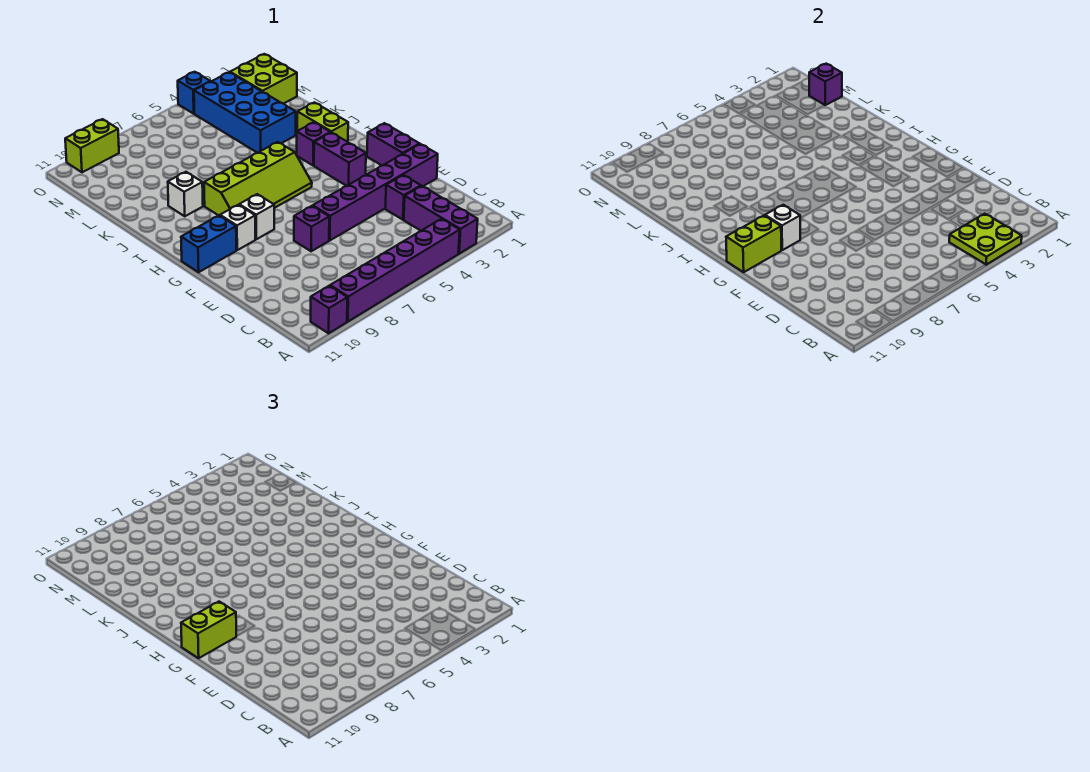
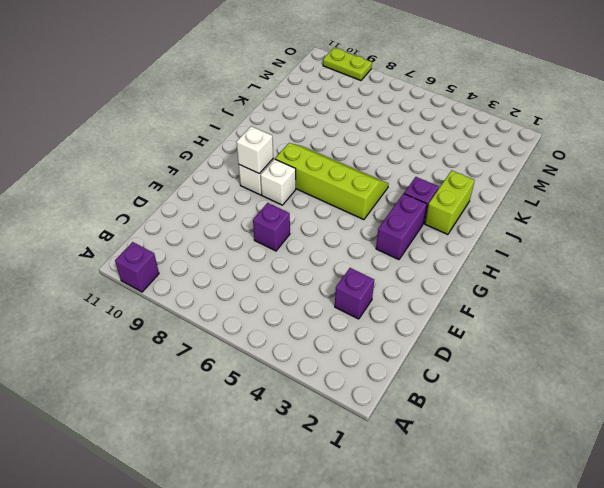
lime 2x4 slope [275,143,388,220] -> lime 2x4 slope turned to [204,142,312,216]
lime 1x2 plate [323,48,372,81] -> lime 1x2 brick [65,119,119,172]
none -> purple 1x3 brick [404,186,478,254]
none -> purple 1x6 brick [330,219,460,322]
none -> purple 1x6 brick [313,144,438,241]

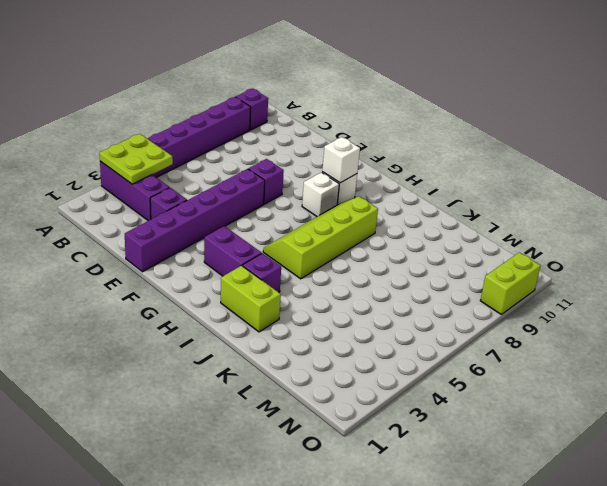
none -> purple 1x2 brick [367,123,419,166]
none -> blue 1x2 brick [181,215,236,272]
none -> white 1x1 brick [168,172,203,216]

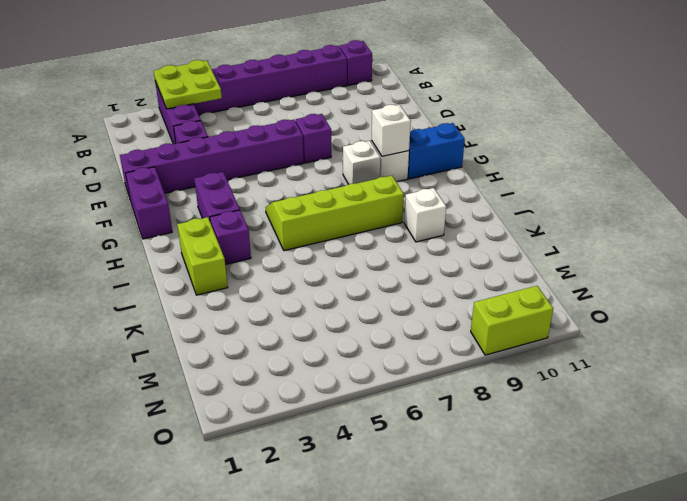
none -> blue 2x4 brick [194,72,296,153]
none -> lime 2x2 brick [230,54,297,104]
none -> blue 1x1 brick [178,72,210,114]

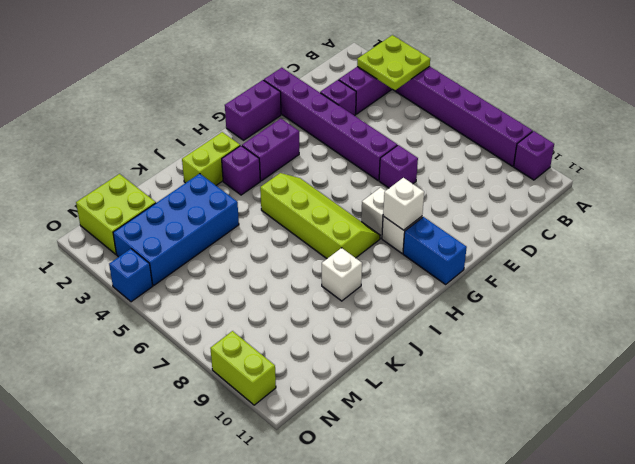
none -> lime 1x2 brick [726,216,781,272]
none -> purple 1x1 brick [809,64,842,105]
none -> lime 1x2 brick [181,602,236,658]

